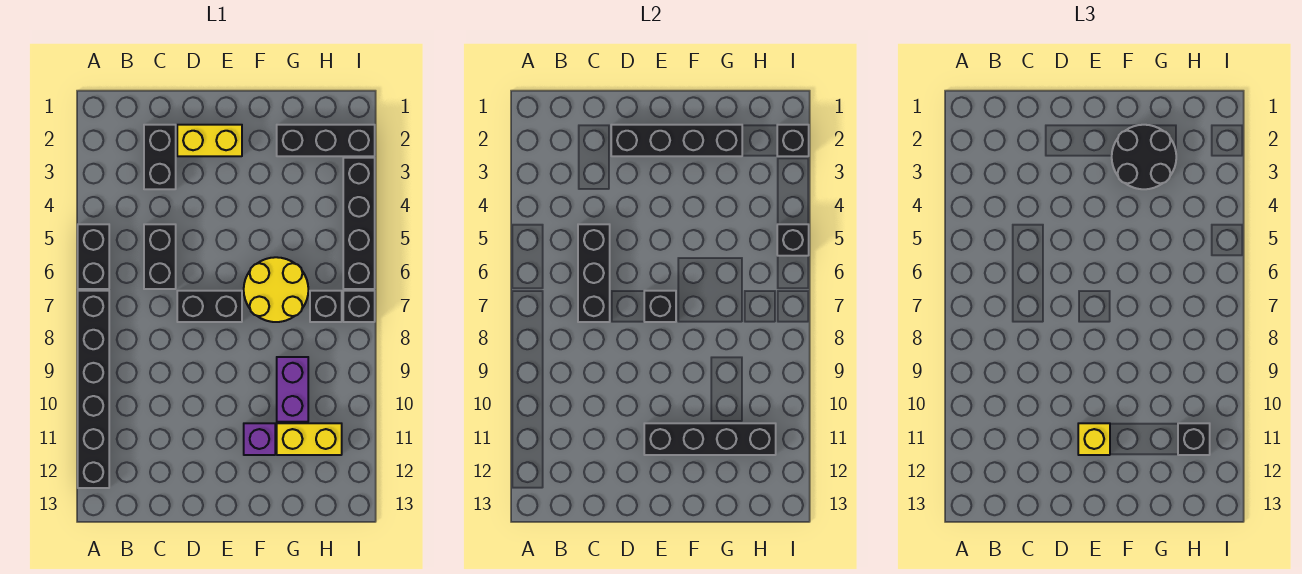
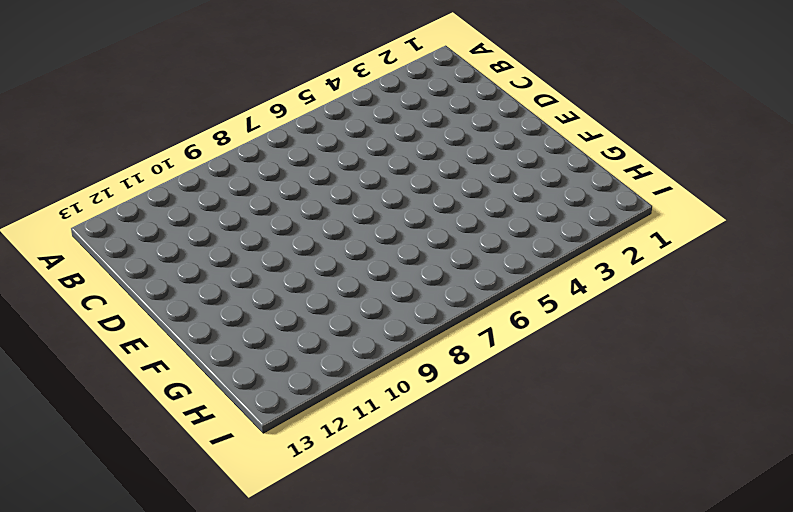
none -> black 1x2 brick [78,224,109,289]
none -> black 1x6 brick [78,291,109,488]
none -> black 1x2 brick [144,125,176,189]

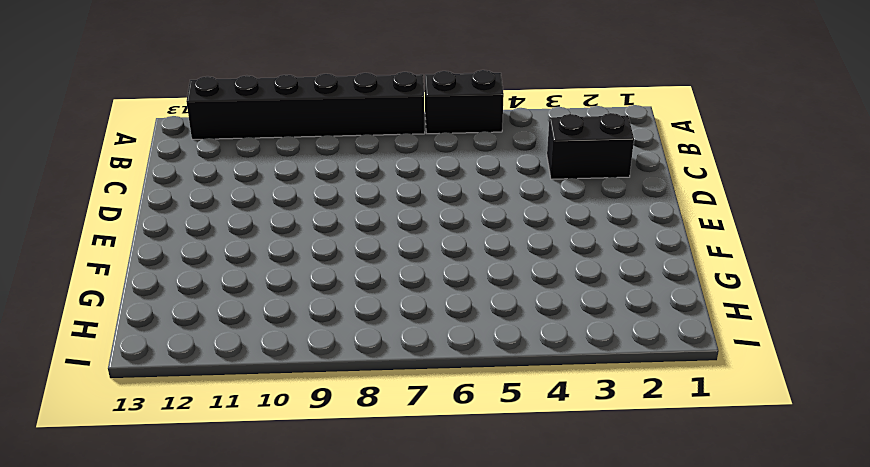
none -> black 1x2 brick [144,224,176,289]
none -> yellow 1x2 brick [177,125,242,156]
none -> black 1x2 brick [177,291,242,322]

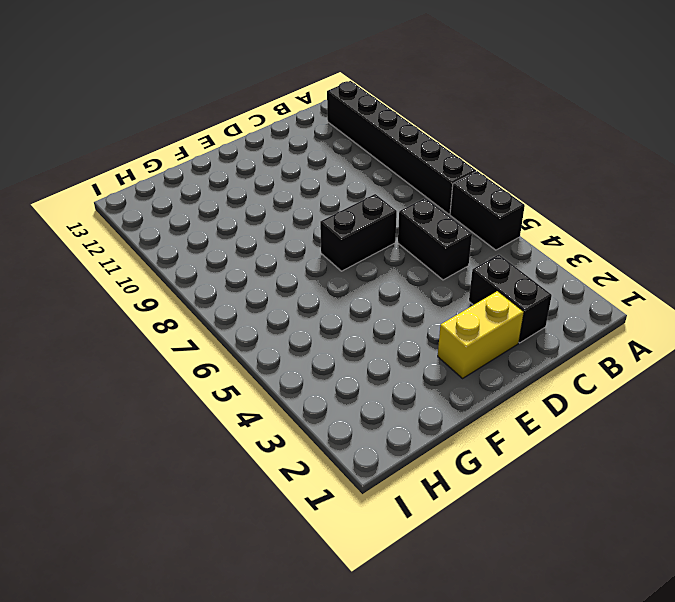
none -> yellow 2x2 round brick [244,257,308,322]
none -> purple 1x1 brick [244,423,275,455]
none -> black 1x3 brick [277,125,375,156]

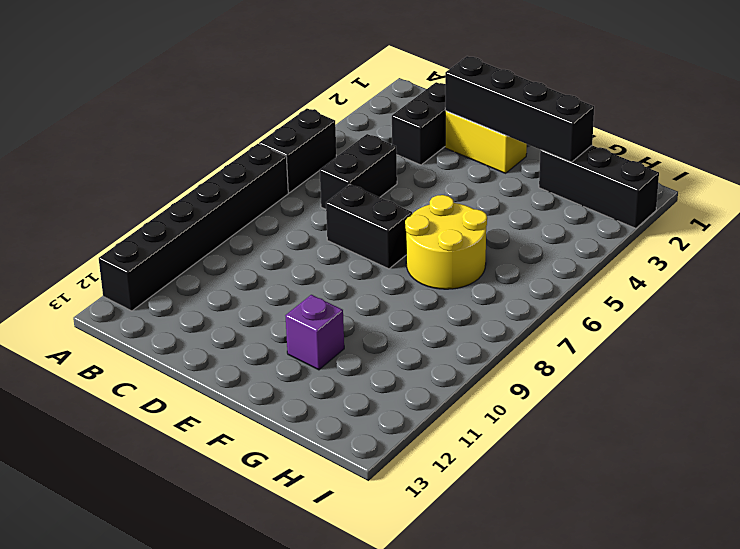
none -> purple 1x2 brick [277,357,308,422]
none -> yellow 1x2 brick [277,423,342,455]
none -> black 1x1 brick [310,291,342,322]

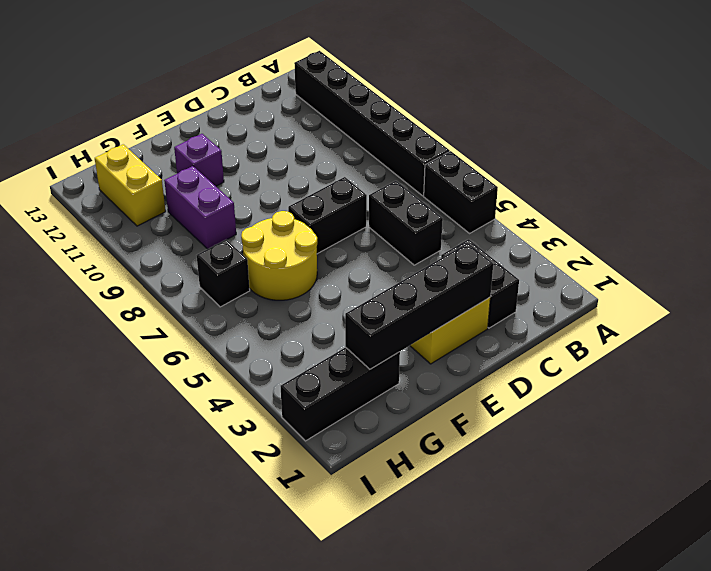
yellow 1x2 brick [95,144,166,226] -> yellow 1x2 brick turned to [277,423,342,455]
none -> black 1x4 brick [343,158,375,289]
none -> black 1x1 brick [343,291,375,322]
none -> black 1x3 brick [578,224,610,322]

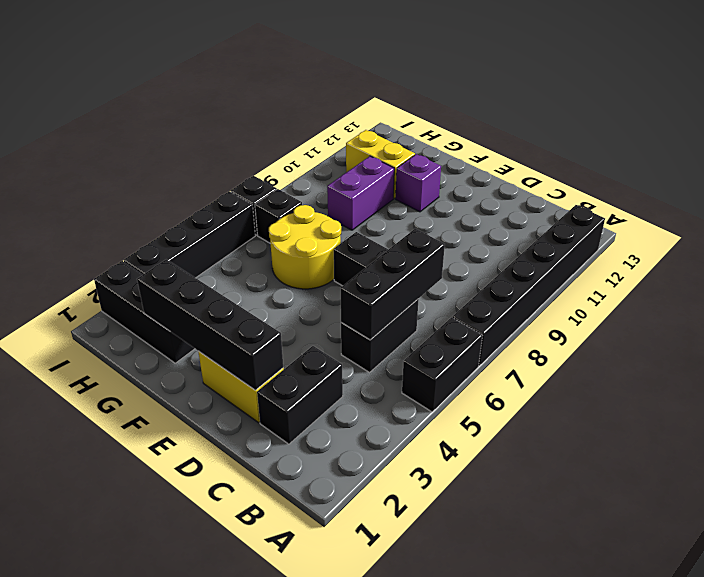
none -> black 1x1 brick [644,291,676,322]
none -> black 1x4 brick [644,423,776,455]
none -> black 1x1 brick [777,125,809,156]

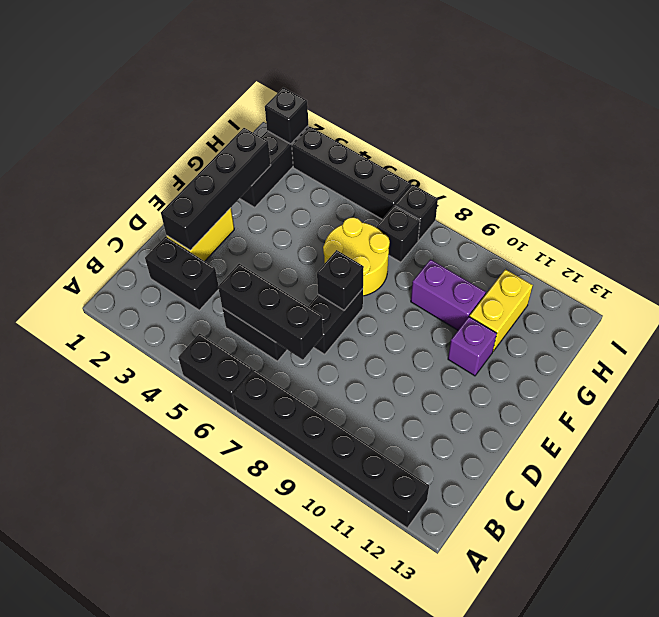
none -> black 1x4 brick [644,423,776,455]
none -> black 1x1 brick [777,224,809,256]
none -> yellow 1x1 brick [1078,423,1110,455]

